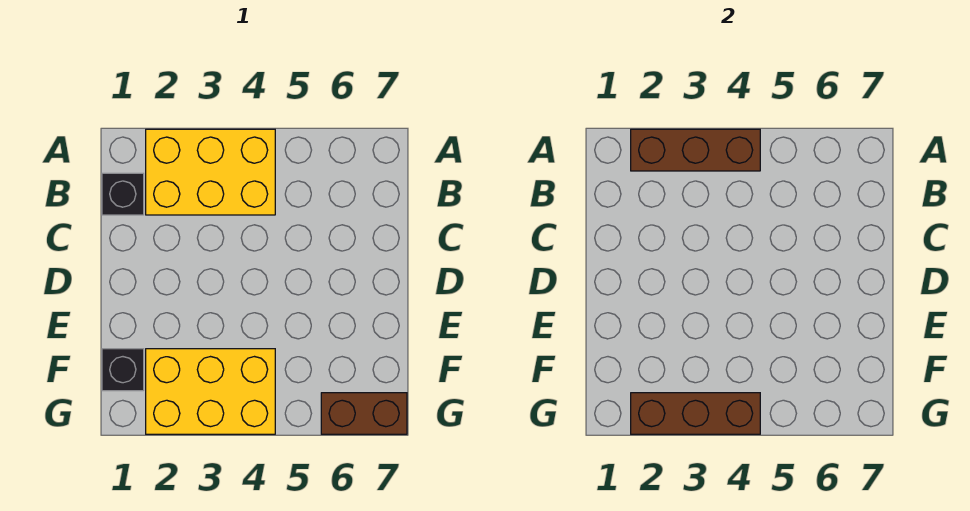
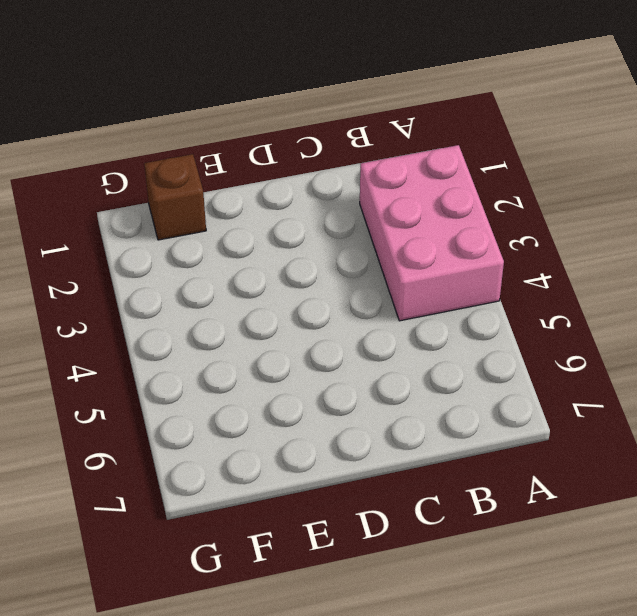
pink 2x3 brick [360,145,504,321] -> yellow 2x3 brick [146,129,275,215]
brown 1x1 brick [144,154,206,240] -> black 1x1 brick [102,349,144,391]
none -> black 1x1 brick [102,173,144,215]
none -> yellow 2x3 brick [146,349,275,434]

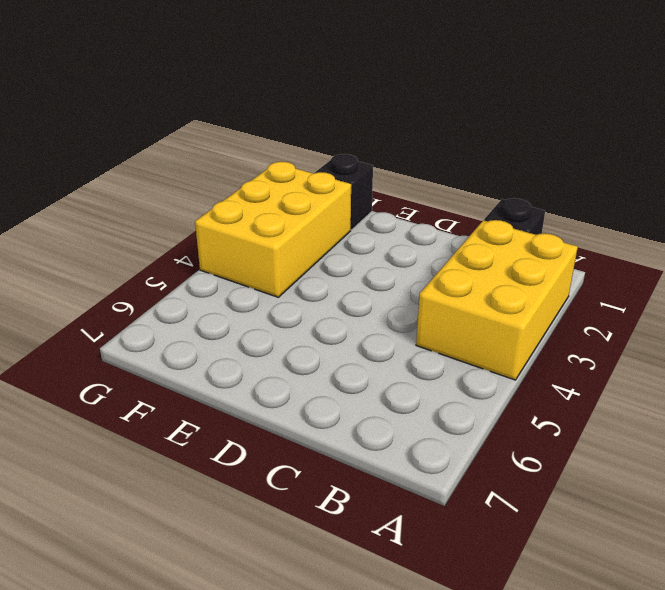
none -> brown 1x2 brick [321,393,407,434]
none -> brown 1x3 brick [631,129,760,171]

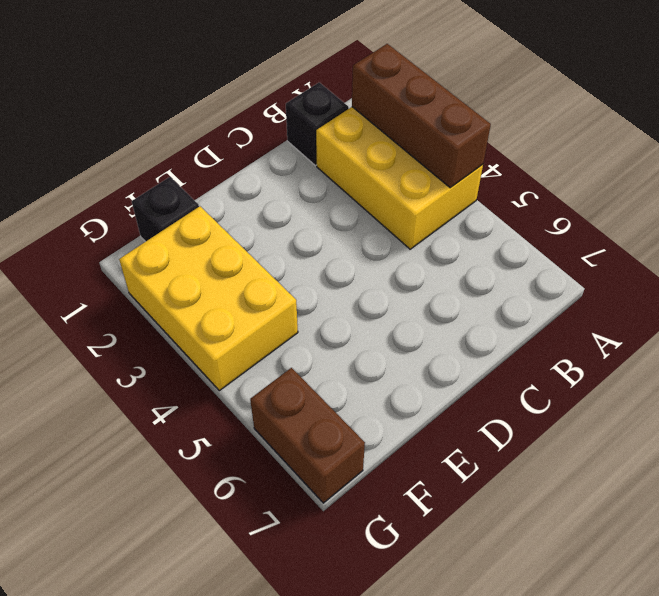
none -> brown 1x3 brick [631,393,760,434]

